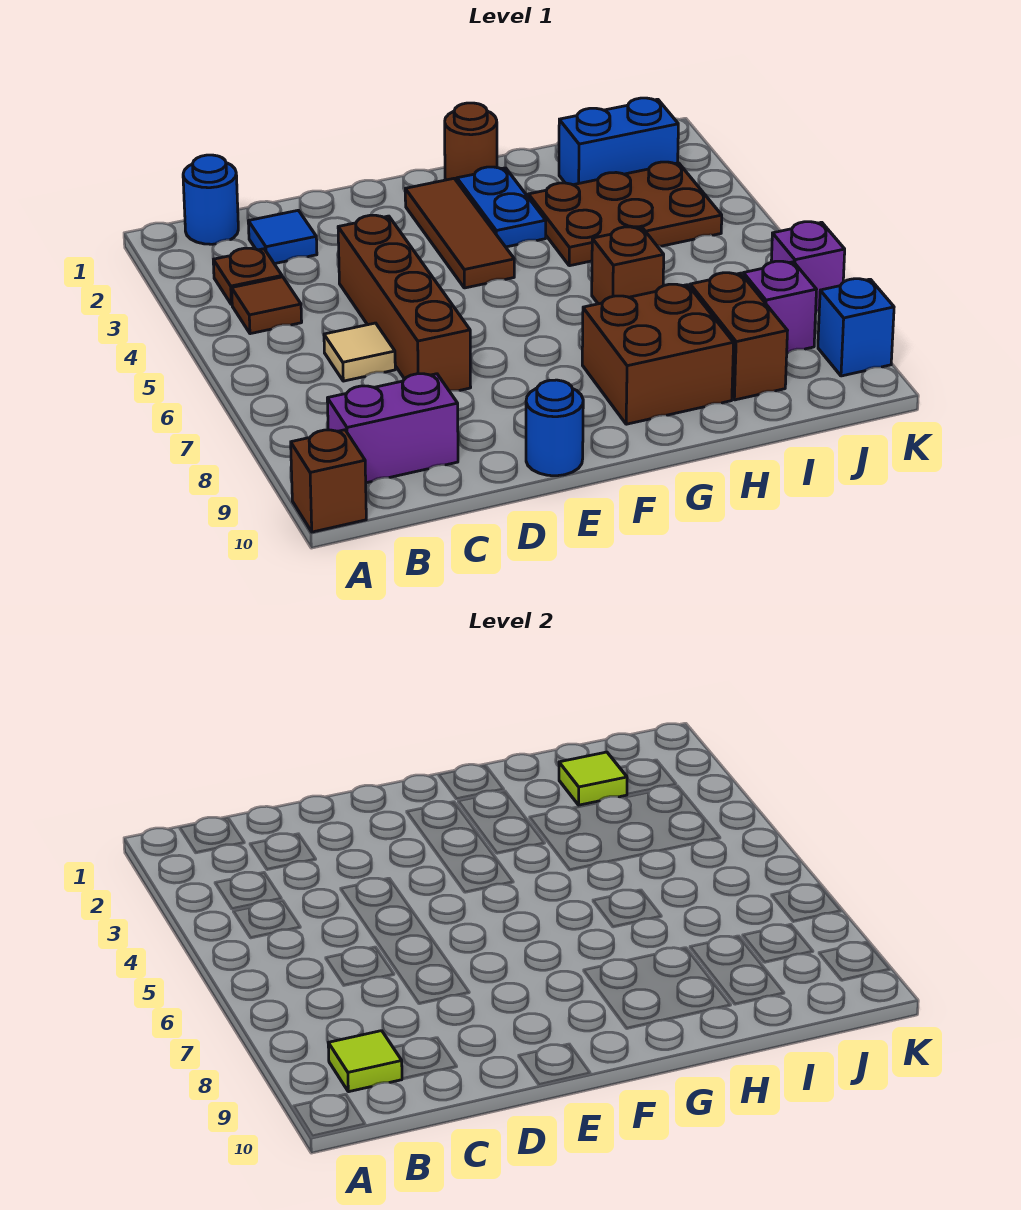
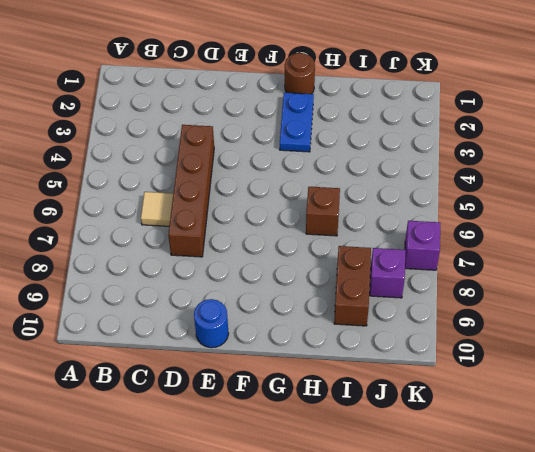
none -> brown 1x1 brick [291,430,366,532]
none -> blue 1x1 round brick [183,155,238,244]
none -> brown 1x1 plate [213,248,282,305]

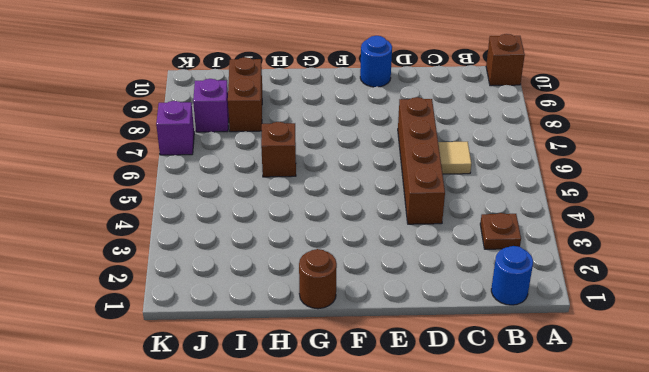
none -> brown 1x1 tile [232,277,302,334]
none -> purple 1x2 brick [327,374,458,483]
none -> blue 1x1 tile [248,210,317,264]

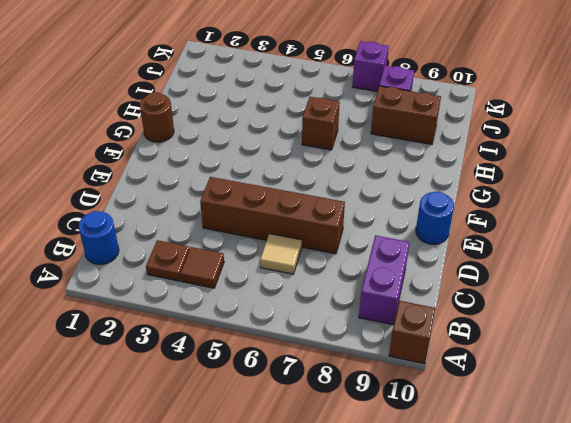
none -> blue 1x1 tile [248,210,317,264]
none -> brown 1x3 tile [405,179,514,288]
none -> blue 1x2 plate [457,167,546,247]

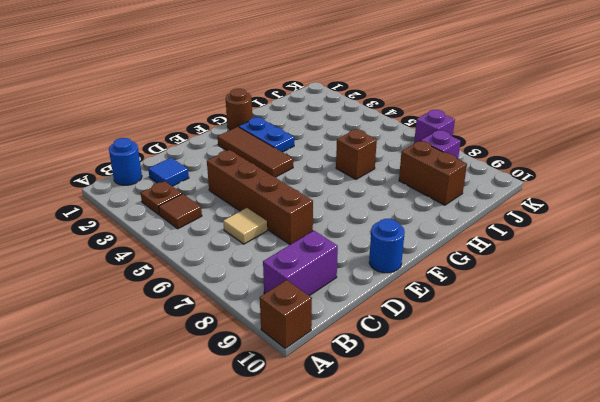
none -> brown 2x2 brick [582,284,734,424]
none -> brown 2x3 plate [528,162,722,266]
none -> blue 1x2 brick [559,98,678,185]

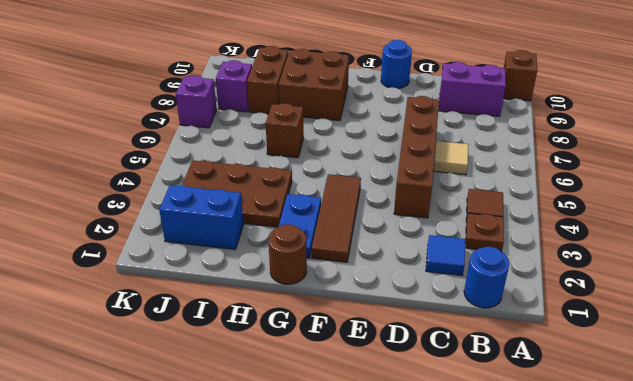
none -> blue 1x1 brick [818,279,894,376]
none -> lime 1x1 tile [328,1031,402,1092]
none -> lime 1x1 tile [559,752,627,805]

